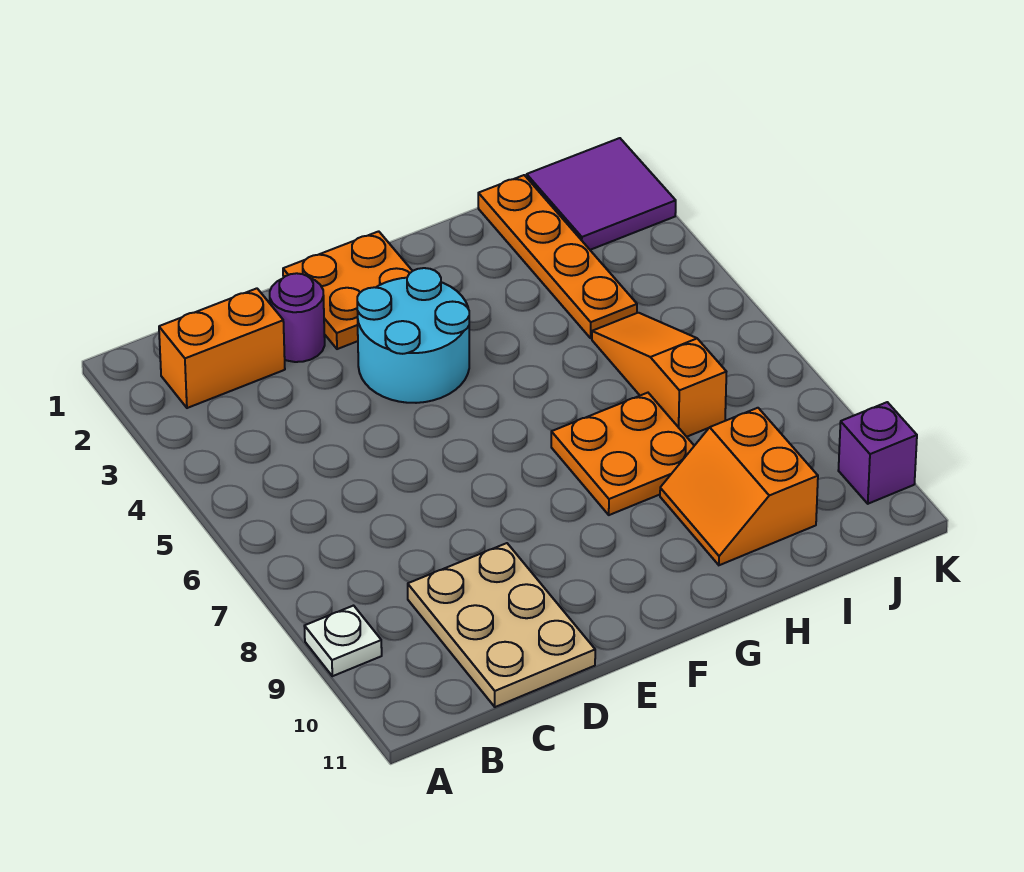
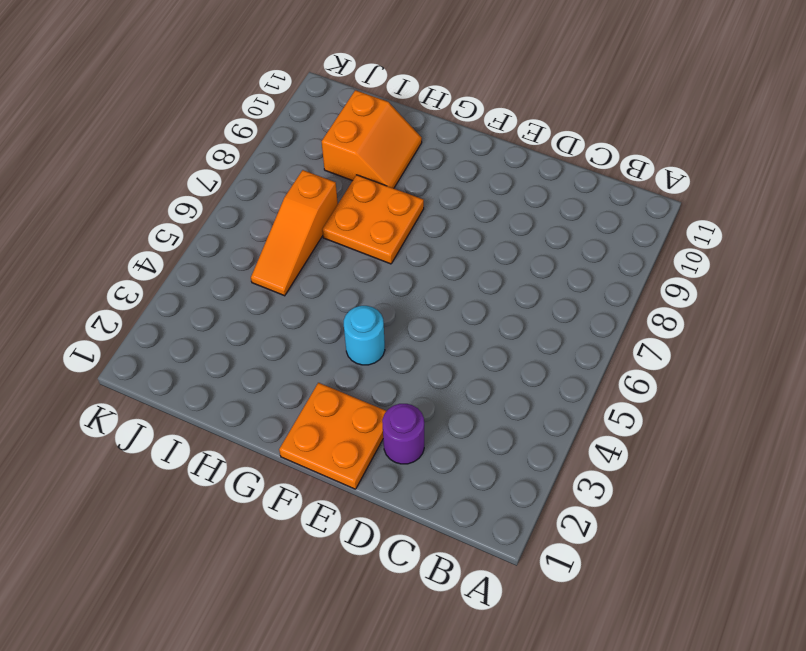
cyan 1x1 round brick [344,306,385,365] -> cyan 2x2 round brick [357,268,469,403]
none -> white 1x1 plate [304,606,382,676]
none -> orange 1x2 brick [159,288,285,408]
none -> tan 2x3 plate [408,543,595,707]

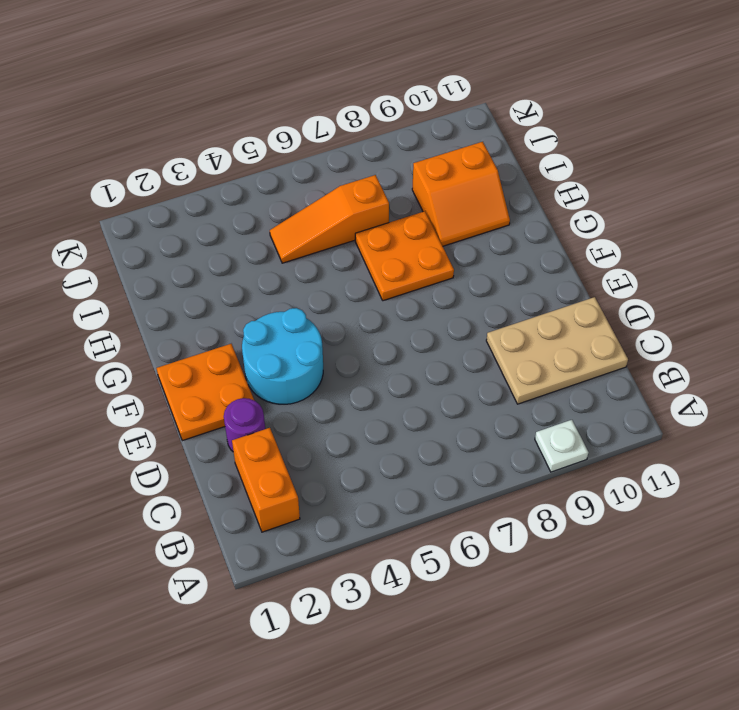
none -> orange 1x4 plate [478,175,637,338]
none -> purple 2x2 tile [527,138,676,250]
none -> purple 1x1 brick [838,402,917,504]

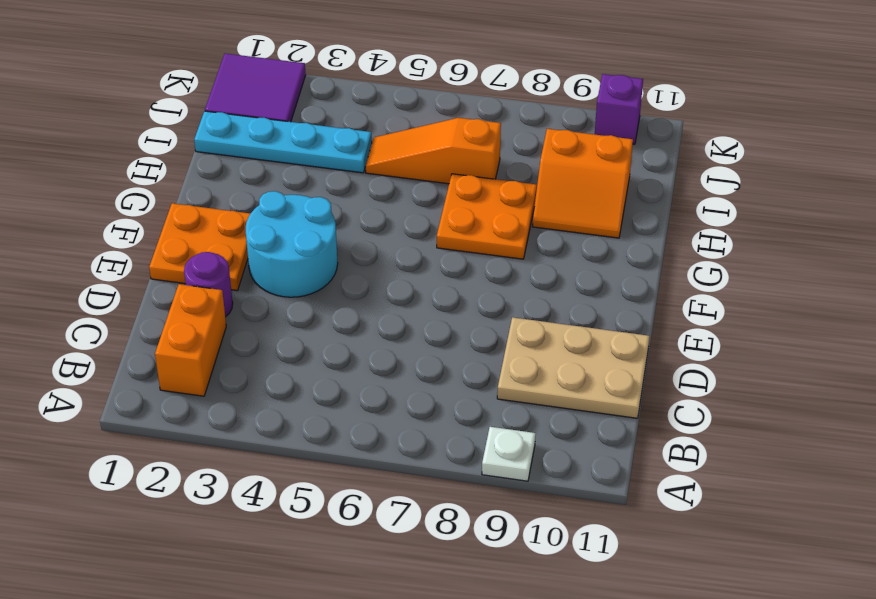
cyan 1x4 plate [194,111,372,173] -> orange 1x4 plate [478,175,637,338]

